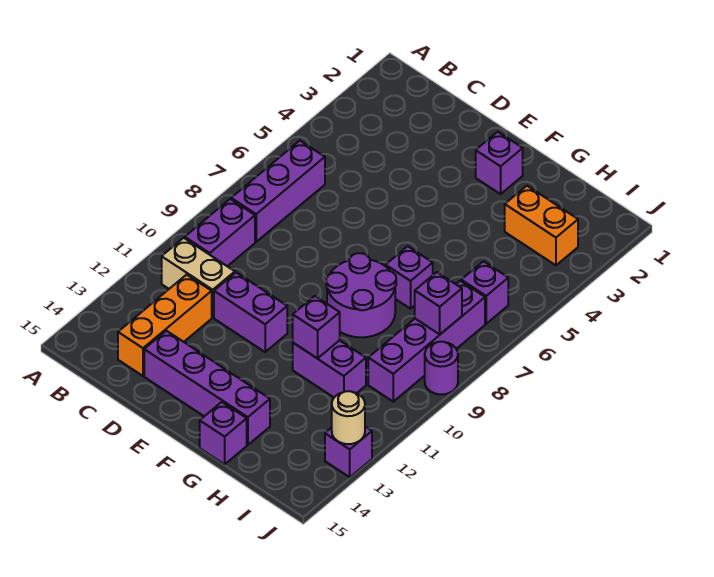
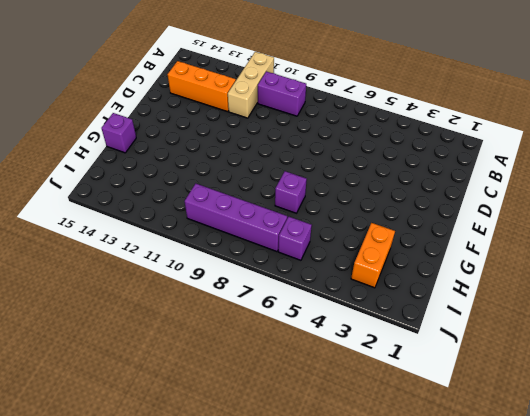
tan 1x3 brick [228,52,274,118] -> tan 1x2 brick [162,238,235,317]
none -> purple 1x3 brick [231,141,325,242]
none -> purple 1x2 brick [214,272,287,352]
none -> purple 1x4 brick [144,331,270,445]

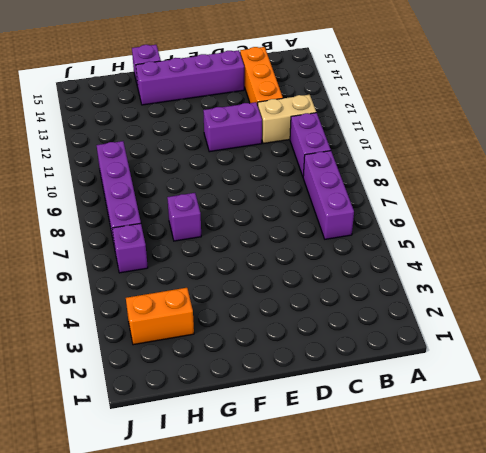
none -> purple 1x1 brick [476,132,523,194]
none -> purple 2x2 round brick [326,253,396,337]
none -> purple 1x2 brick [293,340,366,397]

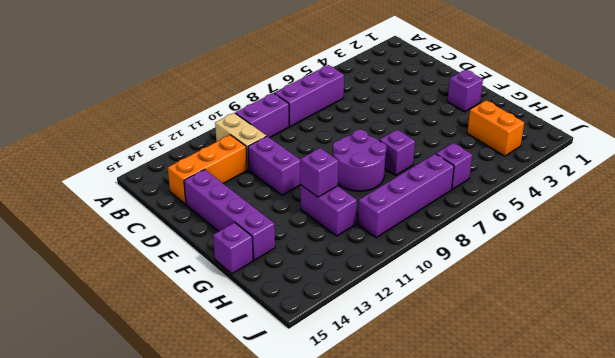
none -> purple 1x1 round brick [425,342,458,394]
none -> purple 1x1 brick [325,427,372,477]
none -> purple 1x1 brick [415,272,462,334]

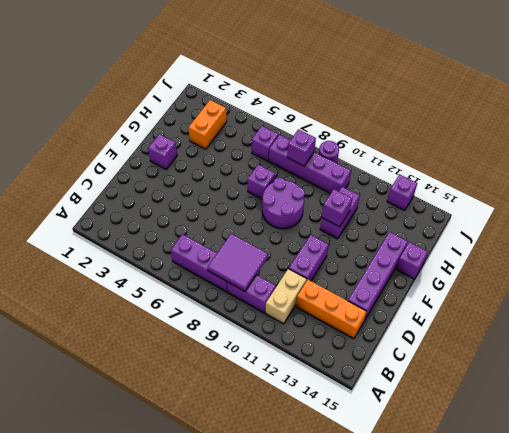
purple 2x2 tile [208,234,268,291] -> none
none -> tan 1x1 round brick [332,391,365,444]

